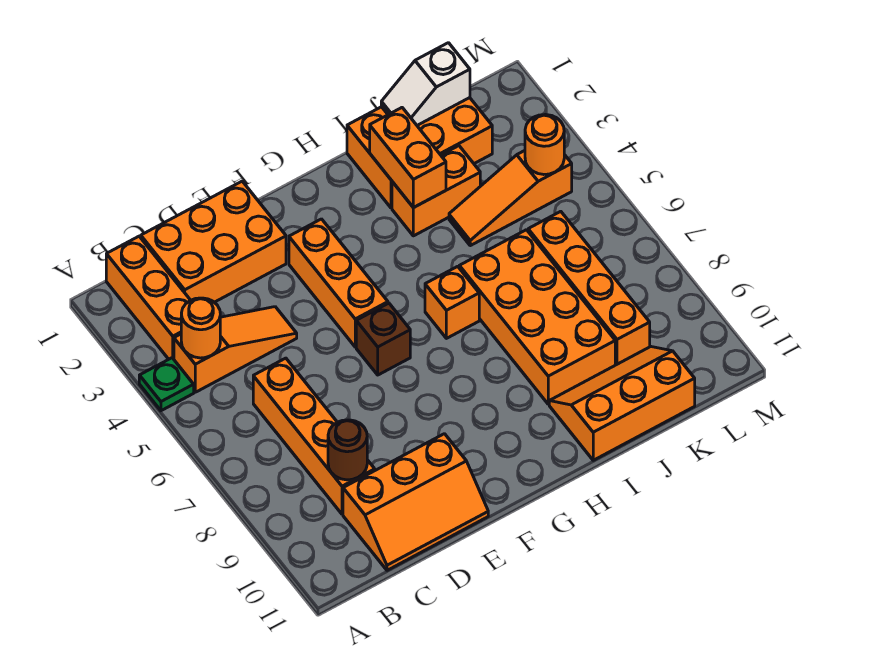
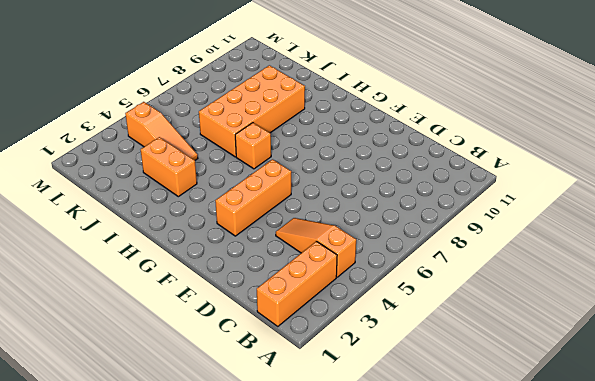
none -> green 1x1 plate [139,358,194,411]
none -> orange 2x3 brick [141,181,286,302]
none -> orange 1x4 brick [253,358,375,514]

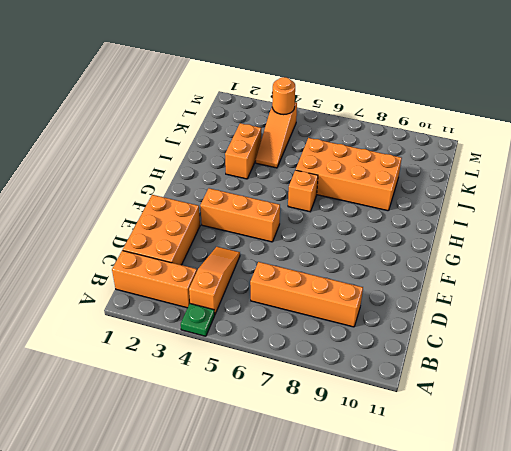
none -> orange 2x3 slope [343,434,488,570]
none -> brown 1x1 brick [356,303,410,375]
none -> orange 2x3 brick [347,98,492,208]

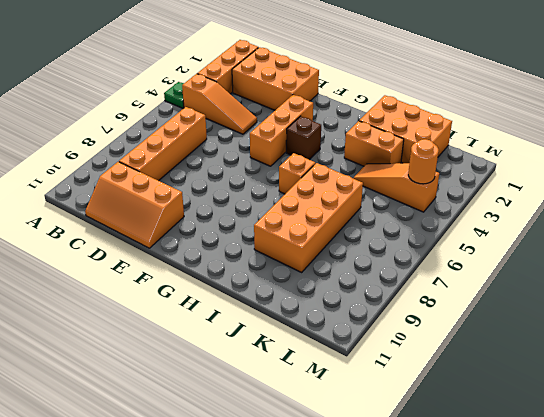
brown 1x1 brick [286,116,321,160] -> brown 1x1 brick moved to [356,303,410,375]
none -> orange 2x3 slope [549,347,695,460]
none -> orange 1x4 brick [528,211,650,365]
none -> orange 1x1 round brick [181,298,220,358]

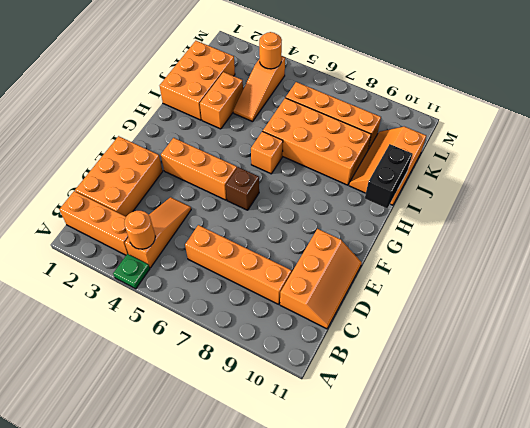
black 1x2 brick [365,144,412,208] -> none
none -> brown 1x1 round brick [328,420,367,480]
none -> orange 1x2 brick [370,108,446,208]
none -> white 1x2 slope [381,43,470,125]

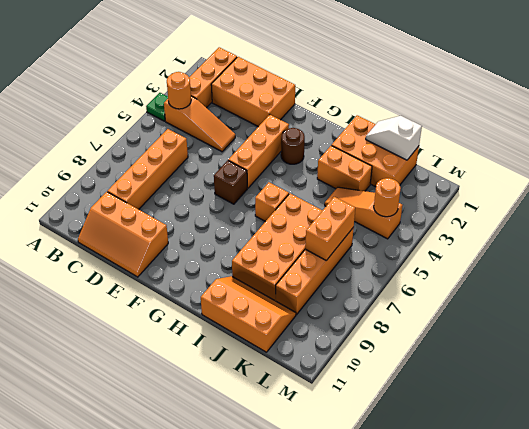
brown 1x1 round brick [281,128,305,164] -> brown 1x1 round brick moved to [328,420,367,480]
orange 1x2 brick [305,197,355,261] -> orange 1x2 brick moved to [370,108,446,208]

